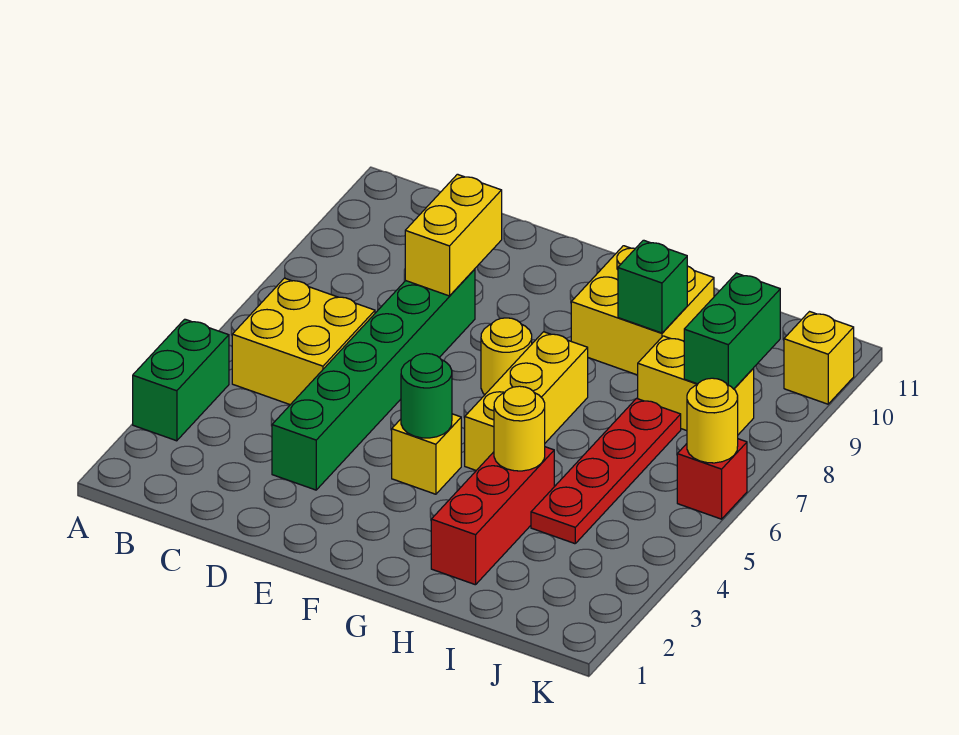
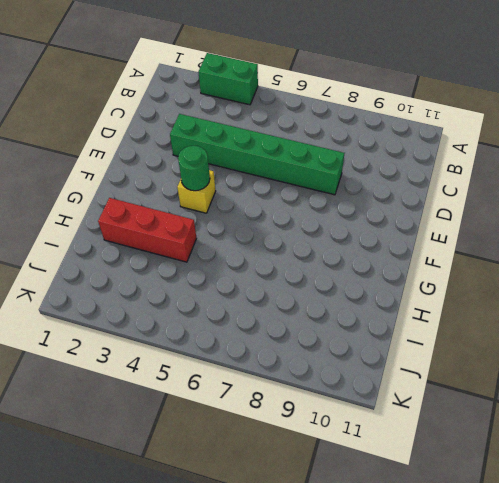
none -> yellow 2x2 brick [232,278,375,405]
none -> yellow 1x1 round brick [481,318,532,395]
none -> yellow 1x3 brick [465,332,588,470]

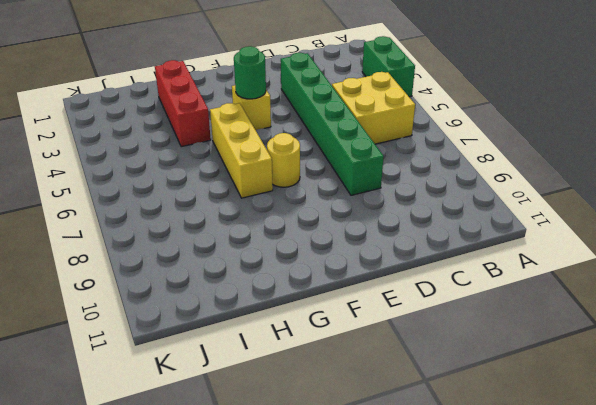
none -> yellow 2x2 brick [571,246,714,375]
none -> red 1x4 plate [531,398,681,544]
none -> yellow 1x2 brick [638,336,754,435]

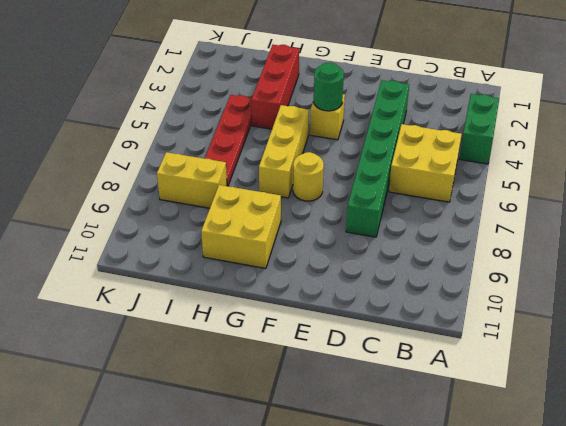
none -> red 1x1 brick [677,439,747,519]
none -> yellow 1x1 brick [784,312,854,404]
none -> yellow 1x2 brick [405,174,502,296]

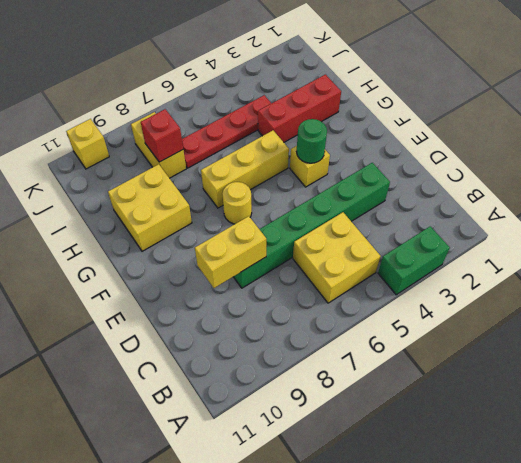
red 1x1 brick [140,109,183,162] -> red 1x1 brick moved to [677,439,747,519]
none -> yellow 1x1 round brick [494,386,545,471]
none -> green 1x1 brick [618,240,687,333]
none -> green 1x2 brick [684,273,780,389]

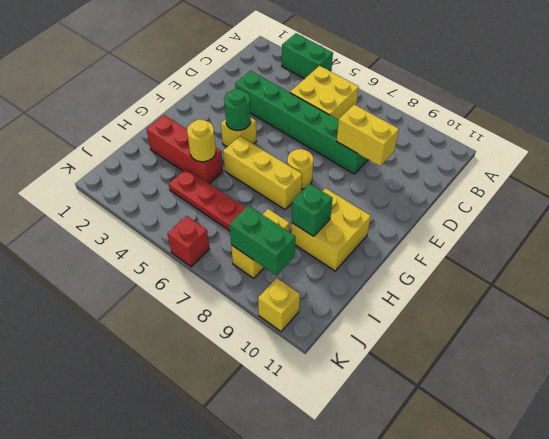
none -> yellow 1x1 round brick [687,378,738,463]

